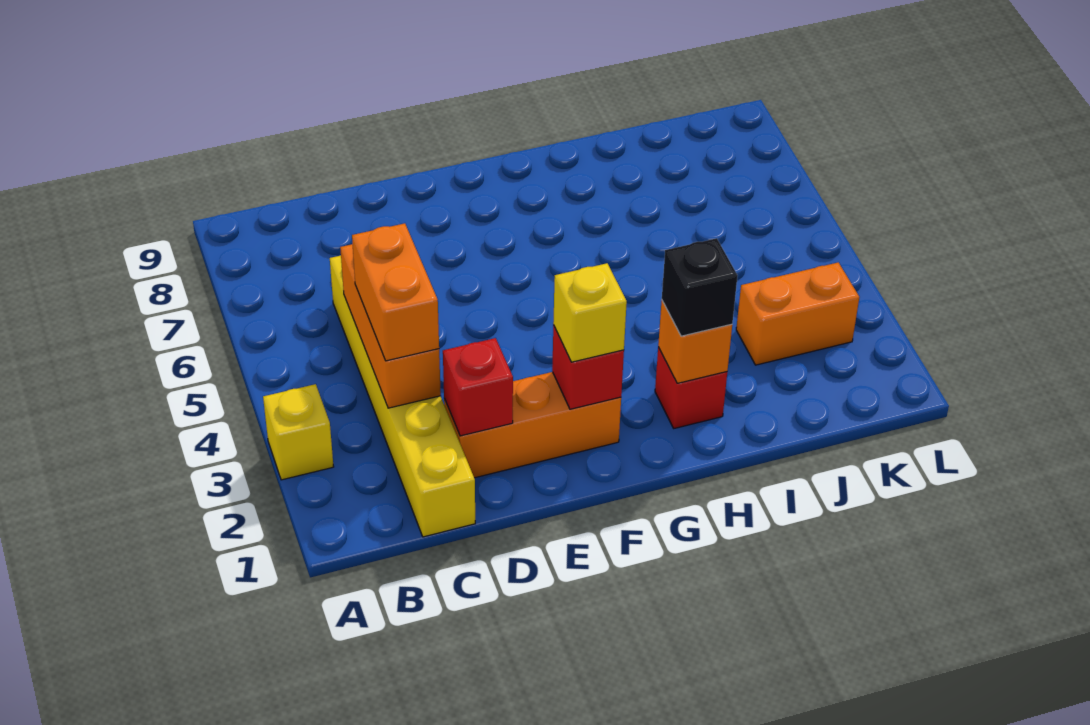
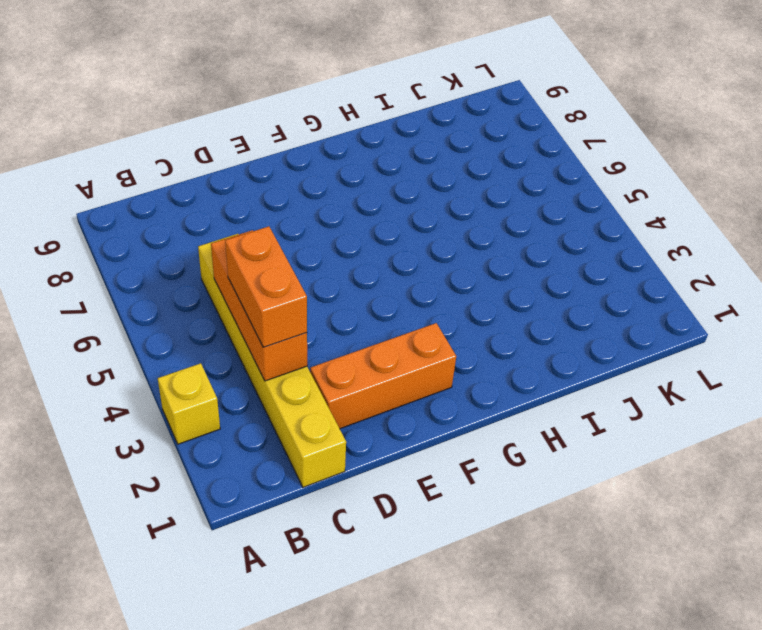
none -> red 1x1 brick [655,347,727,428]
none -> orange 1x2 brick [736,262,859,365]
none -> red 1x1 brick [443,338,513,436]

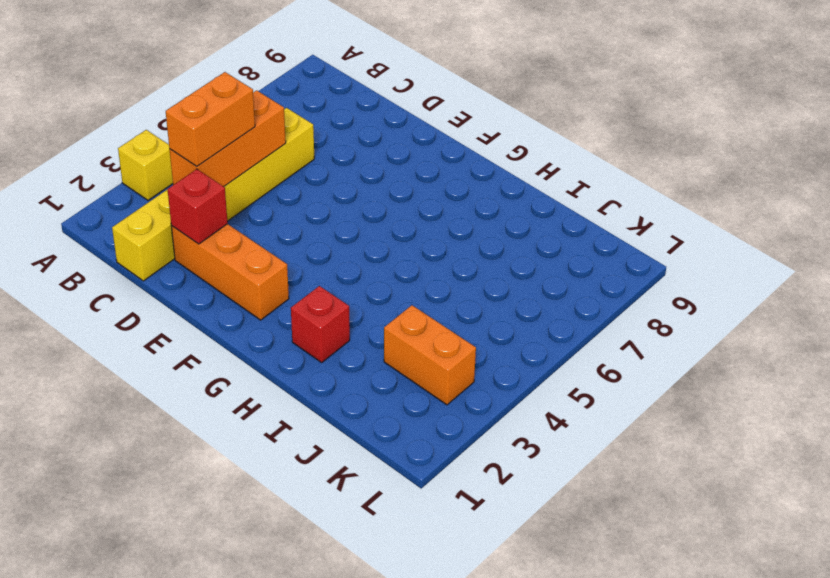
none -> red 1x1 brick [552,325,624,409]
none -> orange 1x1 brick [658,301,732,383]
none -> yellow 1x1 brick [553,263,627,362]

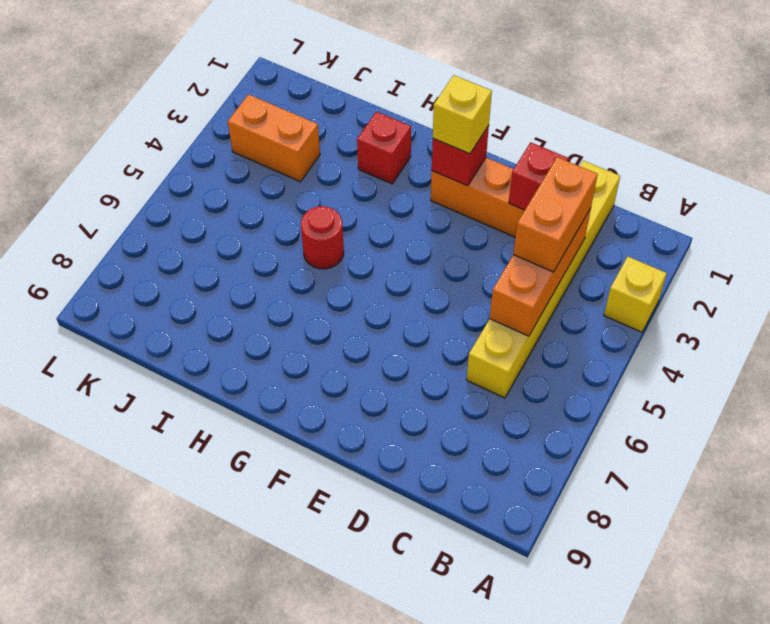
red 1x1 round brick [301,206,344,269] -> none
none -> orange 1x1 brick [658,301,732,383]
none -> black 1x1 brick [662,238,738,336]

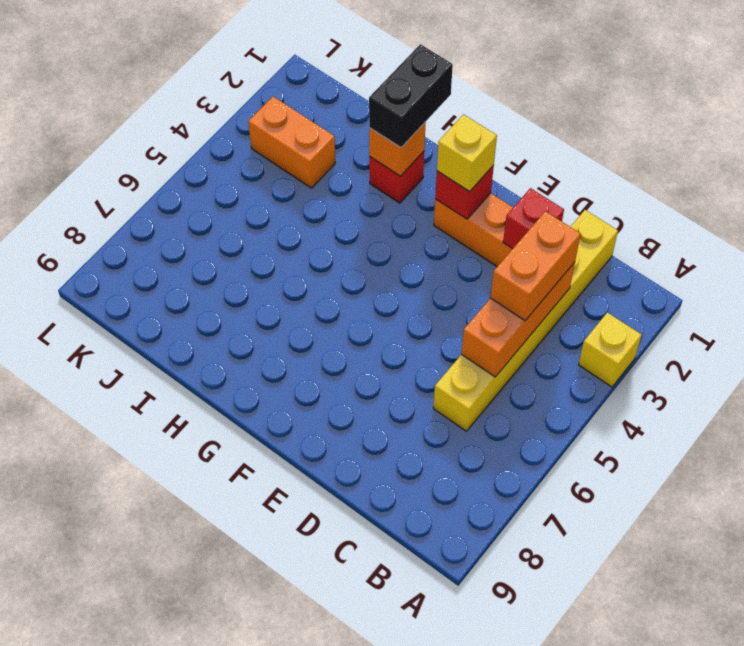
black 1x2 brick [369,44,453,147] -> black 1x1 brick [662,238,738,336]

